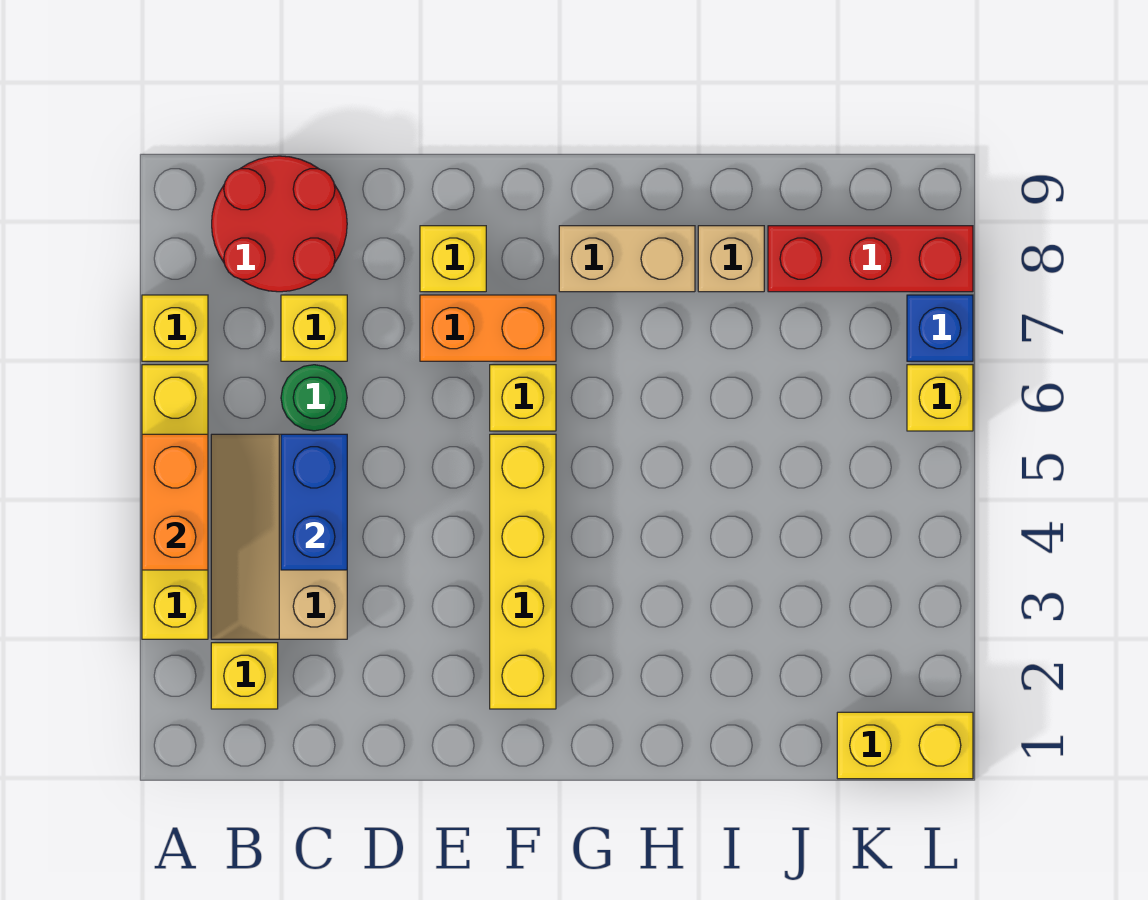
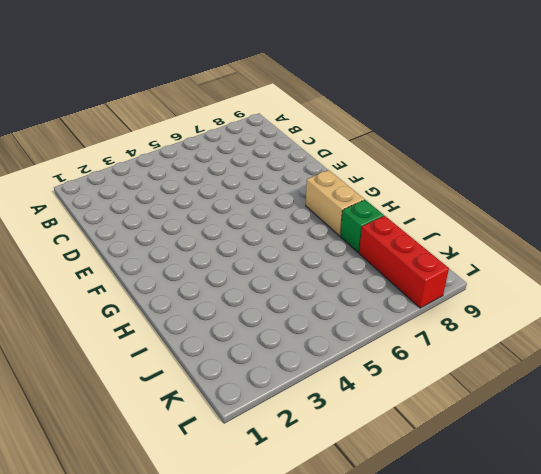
green 1x1 brick [340,200,384,253] -> tan 1x1 brick [698,226,764,292]
none -> yellow 1x4 brick [142,365,208,639]
none -> yellow 1x1 brick [142,295,208,361]
none -> yellow 1x1 brick [211,643,278,709]

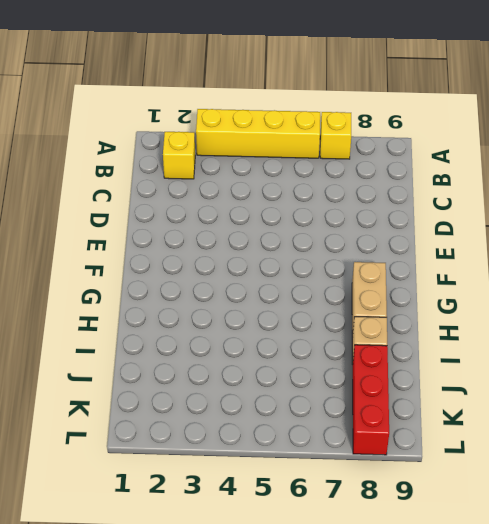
none -> tan 2x3 slope [211,434,347,639]
none -> red 2x2 round brick [212,156,347,292]
none -> green 1x1 round brick [281,365,347,431]

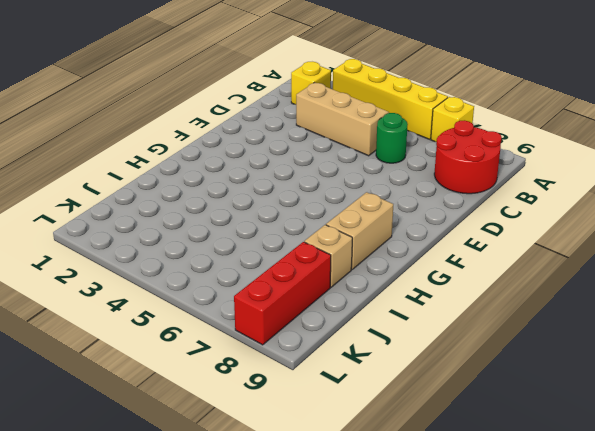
none -> yellow 1x1 brick [281,295,347,361]
none -> orange 1x2 brick [420,295,556,361]
none -> yellow 1x1 brick [420,226,486,292]

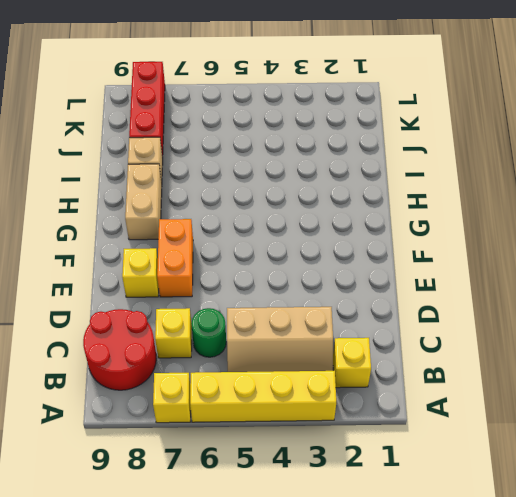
none -> yellow 1x4 brick [490,434,556,709]
none -> yellow 1x1 brick [490,365,556,431]
none -> yellow 1x2 brick [837,712,973,779]

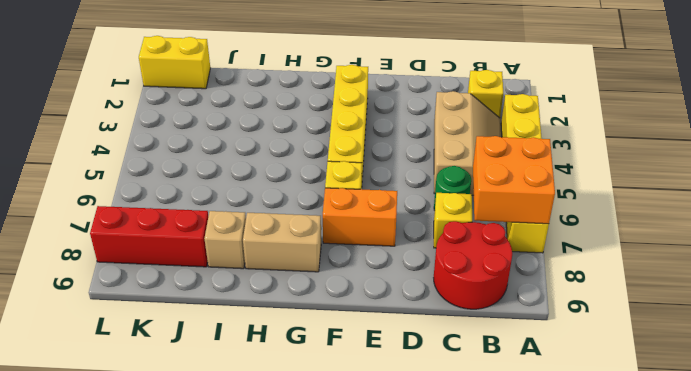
orange 2x2 brick [473,136,555,224] -> none
none -> yellow 1x1 brick [420,226,486,292]
none -> yellow 1x1 brick [907,365,973,431]
none -> blue 1x1 brick [907,295,973,361]

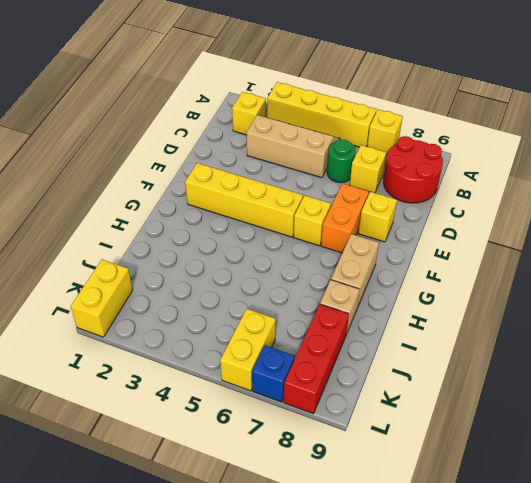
yellow 1x2 brick [220,309,276,391] -> yellow 1x1 brick [907,365,973,431]
none -> orange 1x2 brick [142,434,208,570]
none -> blue 1x2 brick [281,434,347,570]

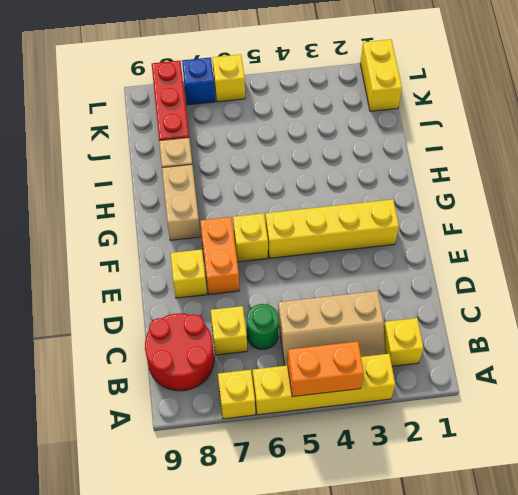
none -> blue 1x2 brick [281,434,347,570]

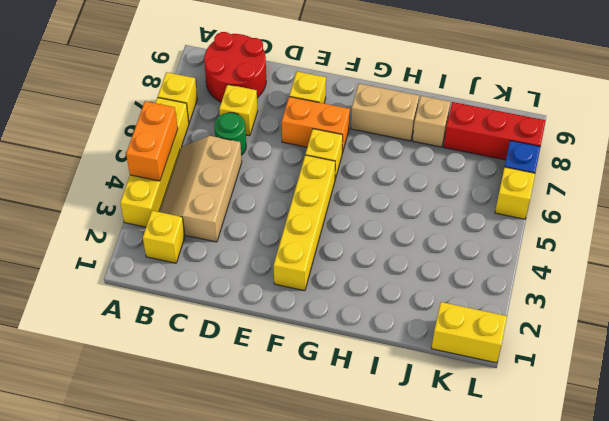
none -> blue 1x2 brick [281,434,347,570]

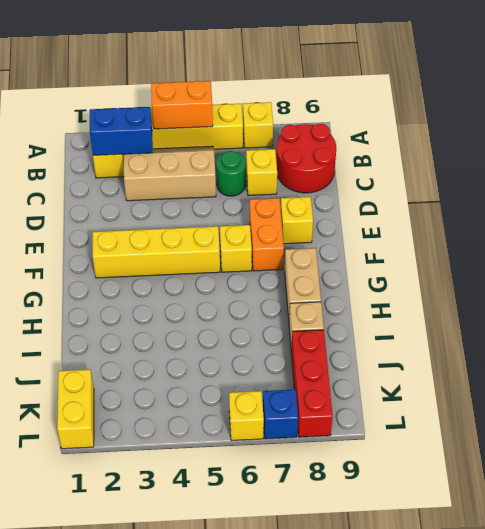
blue 1x2 brick [90,107,153,155] -> blue 1x2 brick moved to [281,434,347,570]

